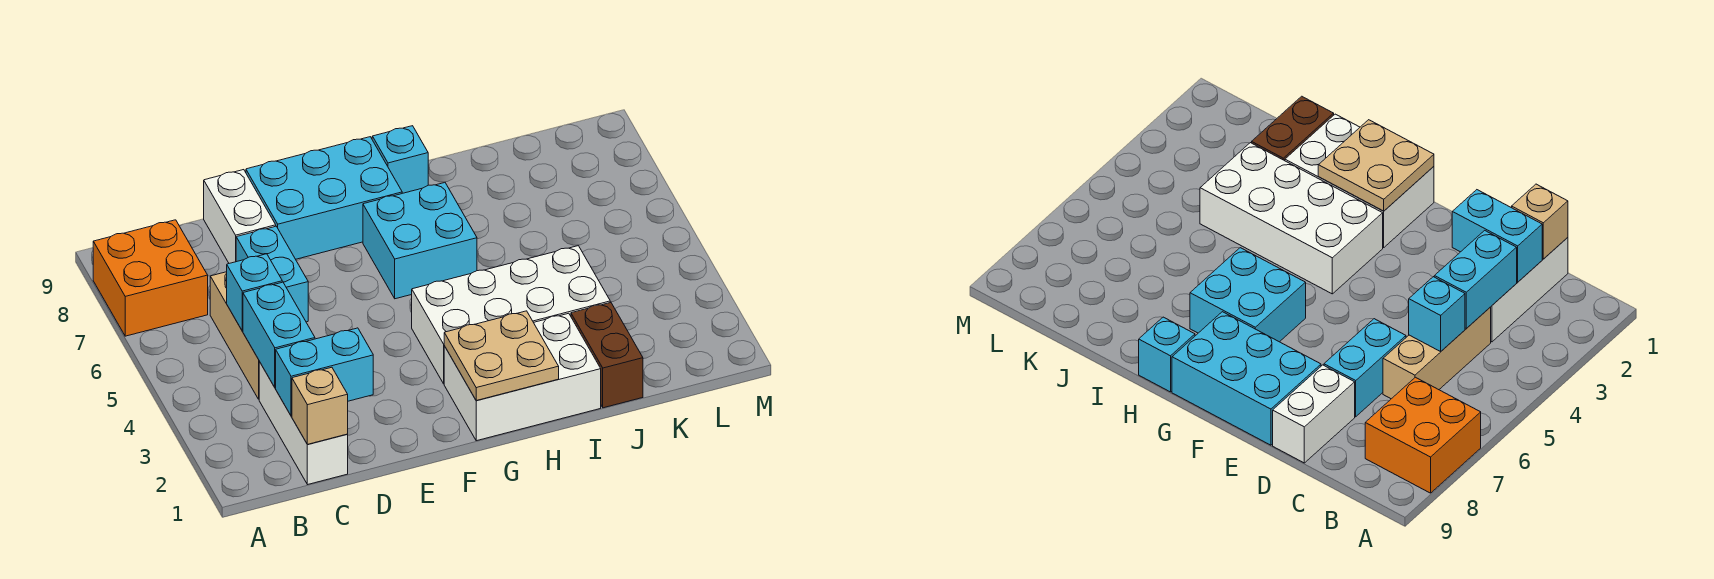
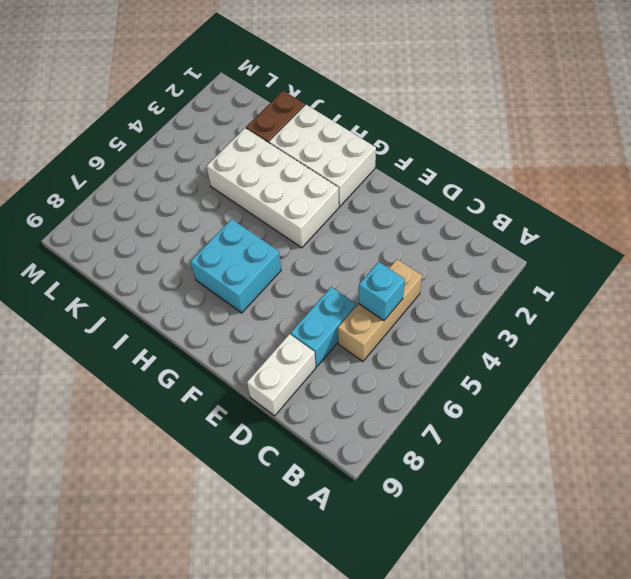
none -> orange 2x2 brick [93,220,208,336]
none -> white 1x3 brick [259,362,348,485]
none -> cyan 2x3 brick [246,137,402,259]

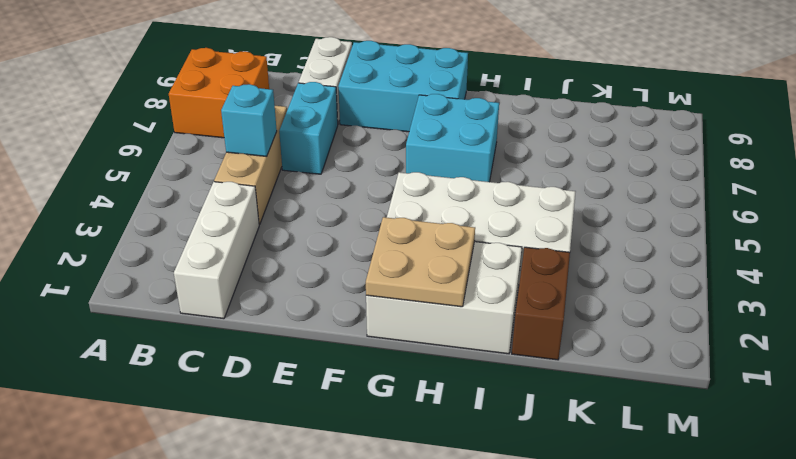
none -> cyan 1x1 brick [372,126,428,193]
none -> tan 1x1 brick [292,367,348,444]
none -> cyan 1x2 brick [276,328,373,416]

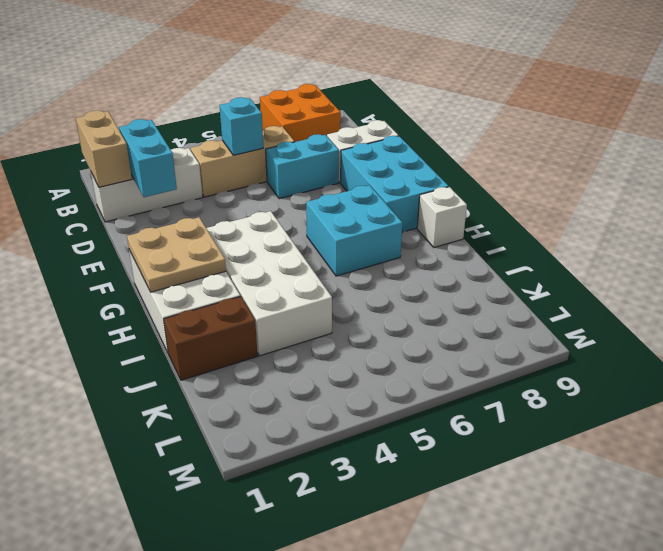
tan 1x2 brick [76,110,132,187] -> tan 1x1 brick [292,367,348,444]
white 1x1 brick [417,187,467,247] -> cyan 1x1 brick [372,126,428,193]
none -> cyan 1x2 brick [243,282,315,388]

